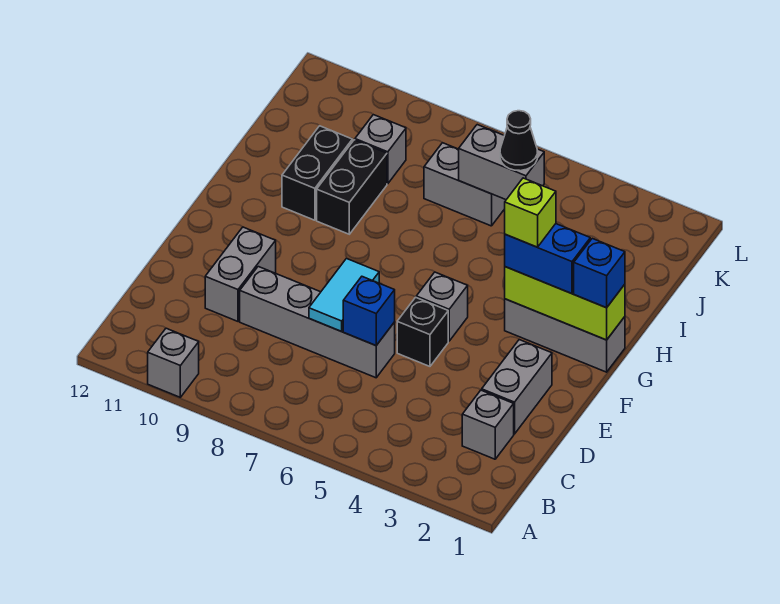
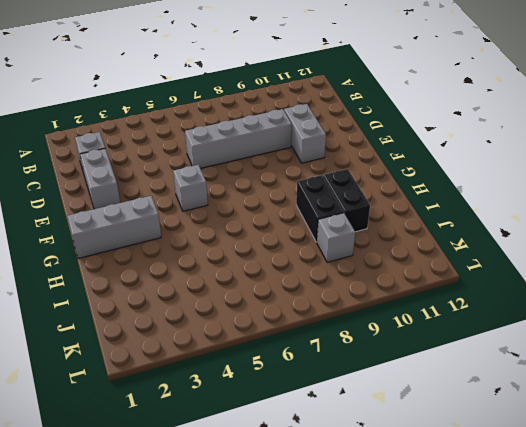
none -> grey 1x1 brick [148,328,199,397]
none -> black 1x1 brick [397,297,448,366]
none -> grey 1x2 brick [424,143,506,226]

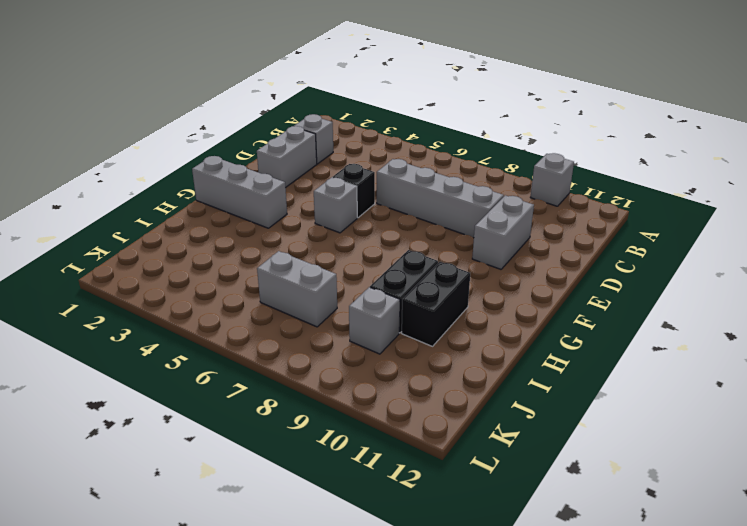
none -> blue 1x1 brick [343,277,395,345]
none -> cyan 1x2 tile [309,258,379,331]
none -> lime 1x3 brick [505,267,625,340]

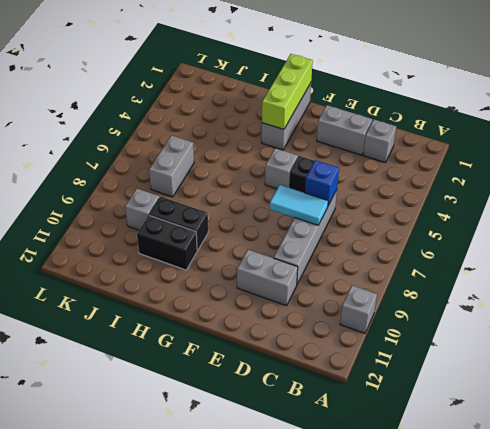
none -> grey 1x2 brick [459,125,544,200]
none -> blue 1x1 brick [574,238,625,308]
none -> blue 1x2 brick [505,224,590,294]

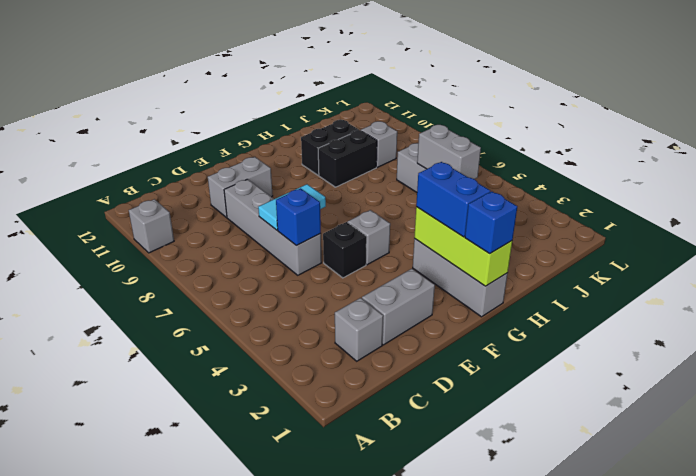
none -> black 1x1 cone [500,111,537,171]
none -> lime 1x1 brick [505,178,556,247]

